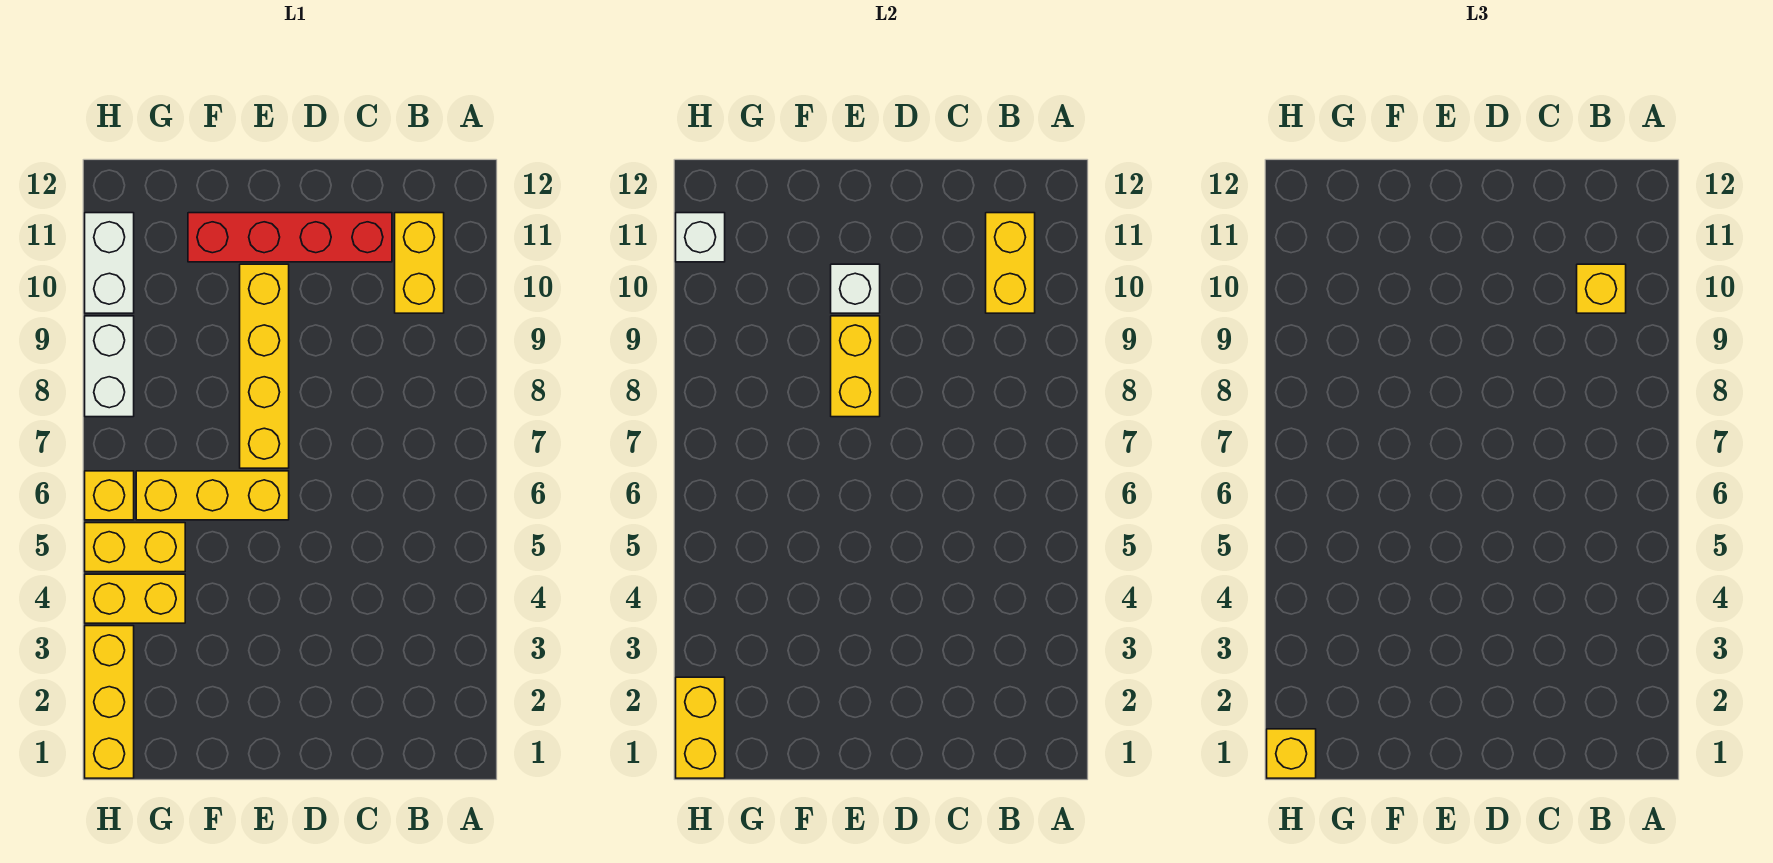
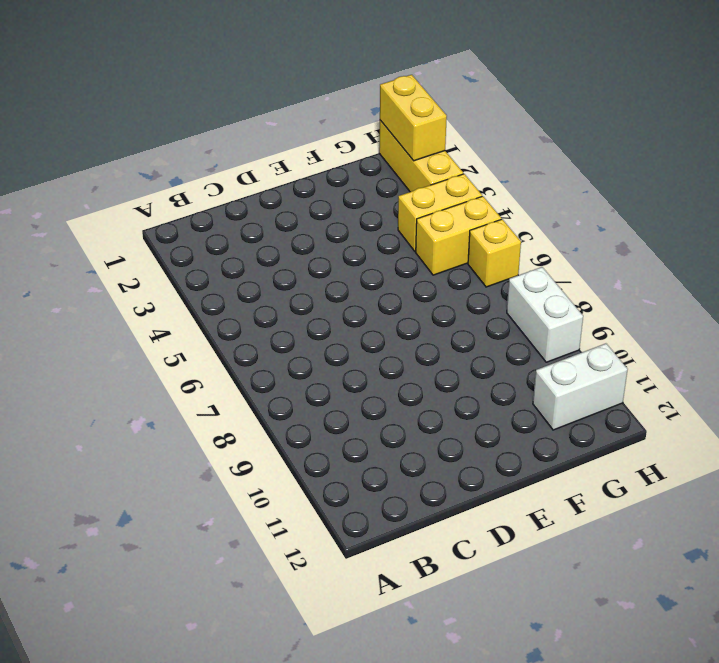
white 1x2 brick [533,344,628,430] -> white 1x2 brick turned to [85,213,134,313]
none -> yellow 1x2 brick [395,213,444,313]
none -> red 1x4 brick [188,213,392,262]
none -> yellow 1x3 brick [136,471,289,520]

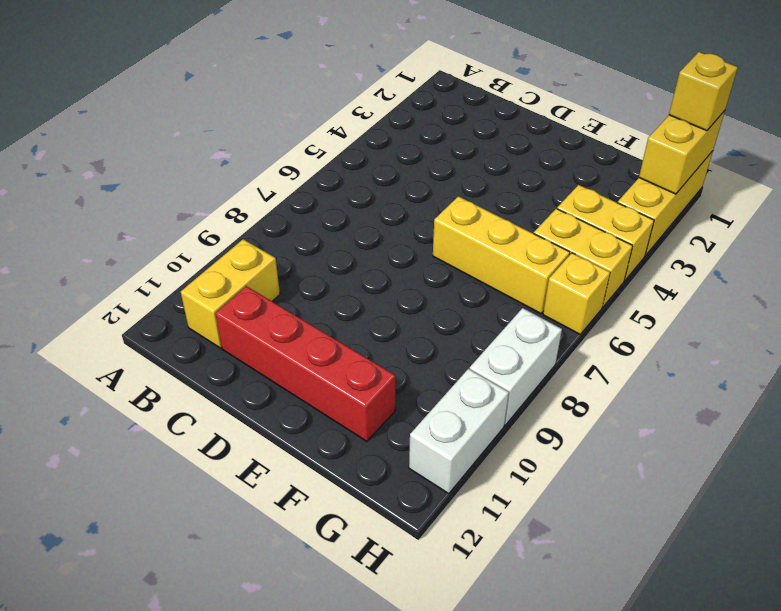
none -> yellow 1x4 brick [240,264,289,468]
none -> yellow 1x2 brick [986,213,1035,313]
none -> yellow 1x2 brick [831,316,880,417]

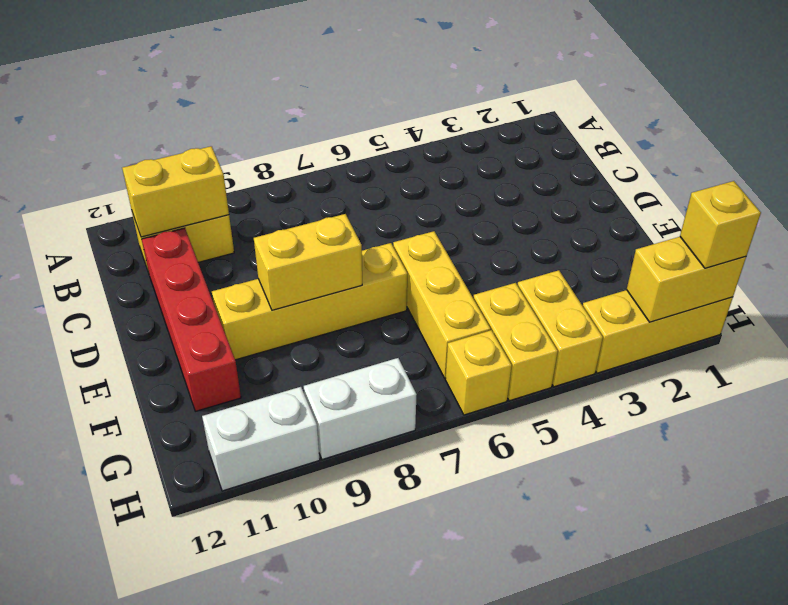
none -> white 1x1 brick [831,264,880,313]
none -> white 1x1 brick [676,213,725,262]
none -> yellow 1x1 brick [1577,264,1626,313]

